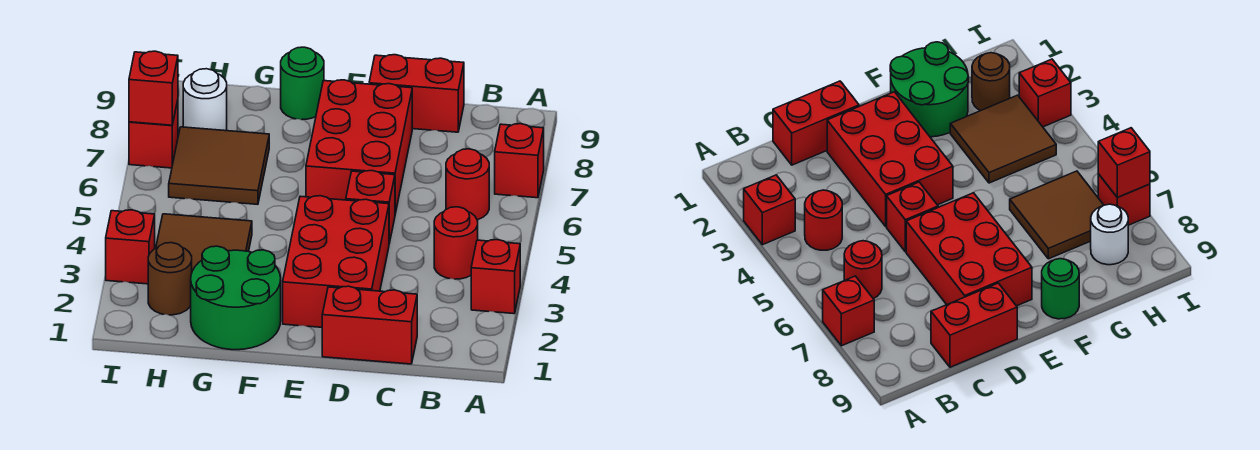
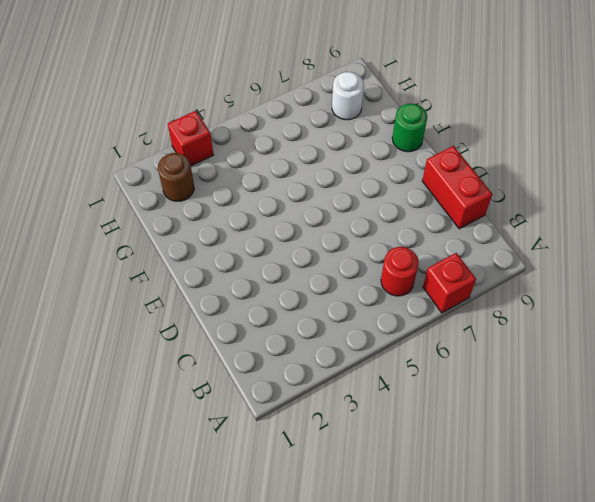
none -> red 1x1 brick [471,240,520,314]
none -> red 1x1 round brick [434,207,478,279]
none -> red 1x2 brick [322,286,417,364]

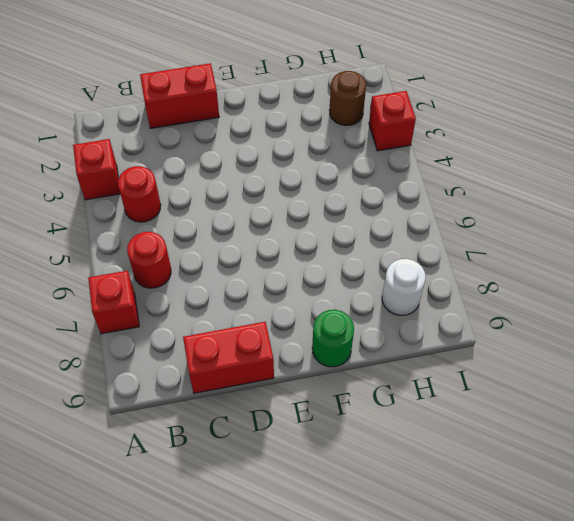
none -> red 2x3 brick [283,196,389,327]
none -> red 1x1 brick [346,171,395,243]
none -> red 2x3 brick [306,80,412,214]

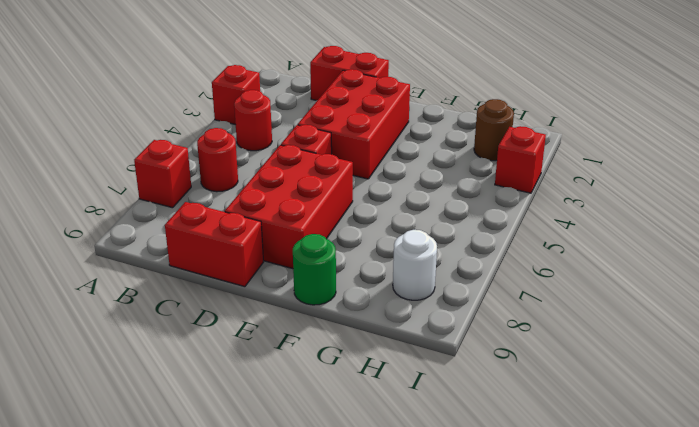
none -> green 2x2 round brick [191,246,281,350]
none -> brown 2x2 tile [156,214,252,271]
none -> brown 2x2 tile [169,127,269,204]

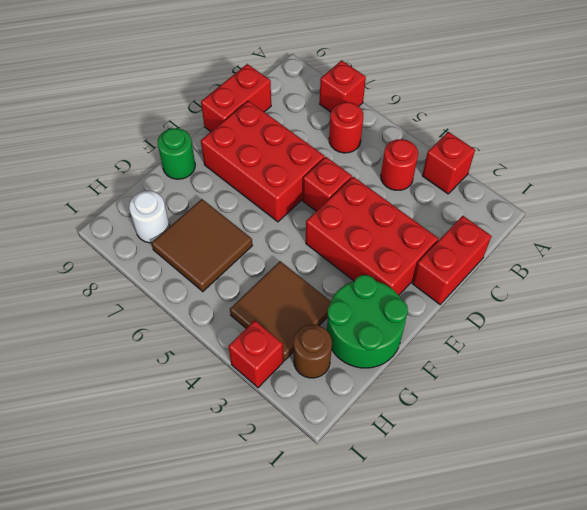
none -> red 1x1 brick [129,101,178,168]
none -> red 1x1 brick [129,51,178,125]

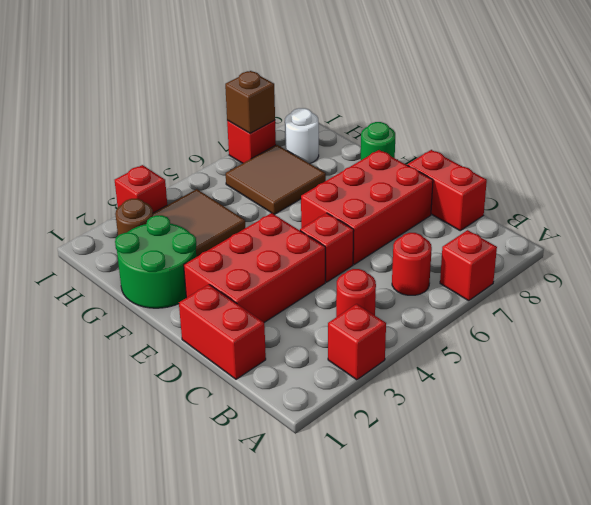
brown 1x1 brick [225,71,275,133] -> red 1x1 brick [129,51,178,125]

